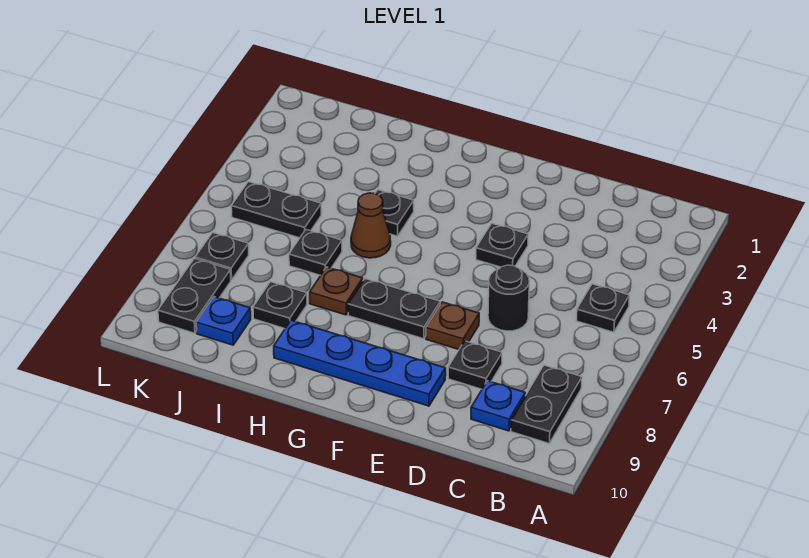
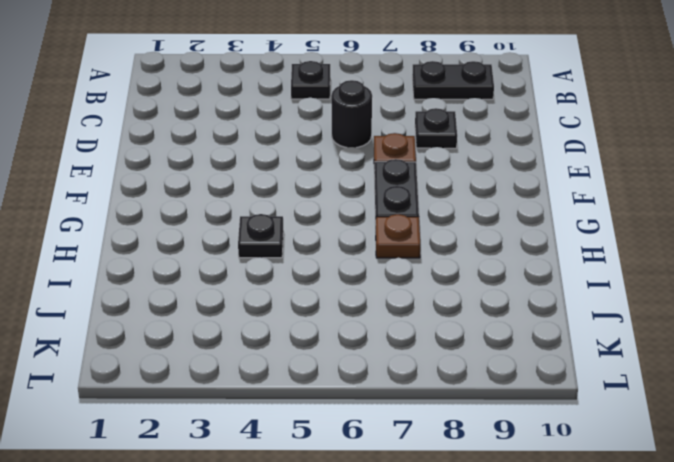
none -> blue 1x1 plate [471,381,525,431]
none -> black 1x1 plate [476,224,528,267]
none -> blue 1x4 plate [274,320,446,406]

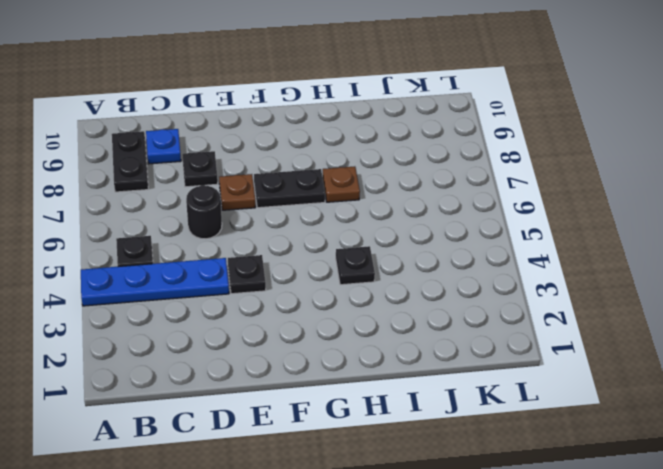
blue 1x4 plate [81,258,229,306] -> blue 1x4 plate moved to [274,320,446,406]
none -> brown 1x1 cone [351,193,391,258]
none -> black 1x1 plate [289,230,342,275]
none -> black 1x1 plate [253,282,307,329]

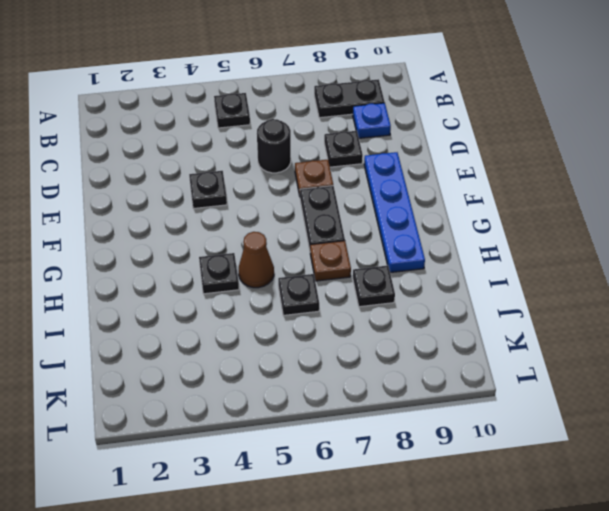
none -> black 1x2 plate [231,182,321,238]
none -> blue 1x1 plate [196,297,251,345]
none -> black 1x1 plate [195,233,249,280]

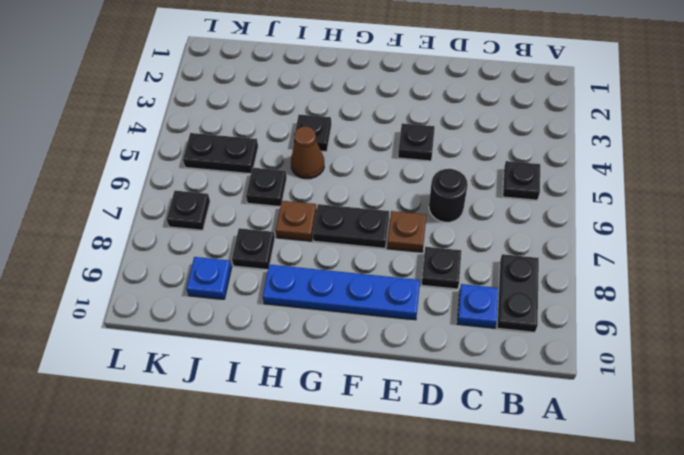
none -> black 1x2 plate [158,259,231,333]

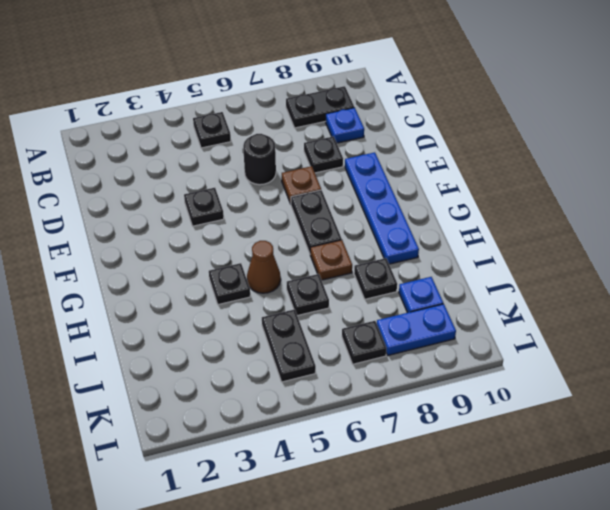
blue 1x2 plate [377,304,456,355] -> black 1x2 plate [158,259,231,333]

